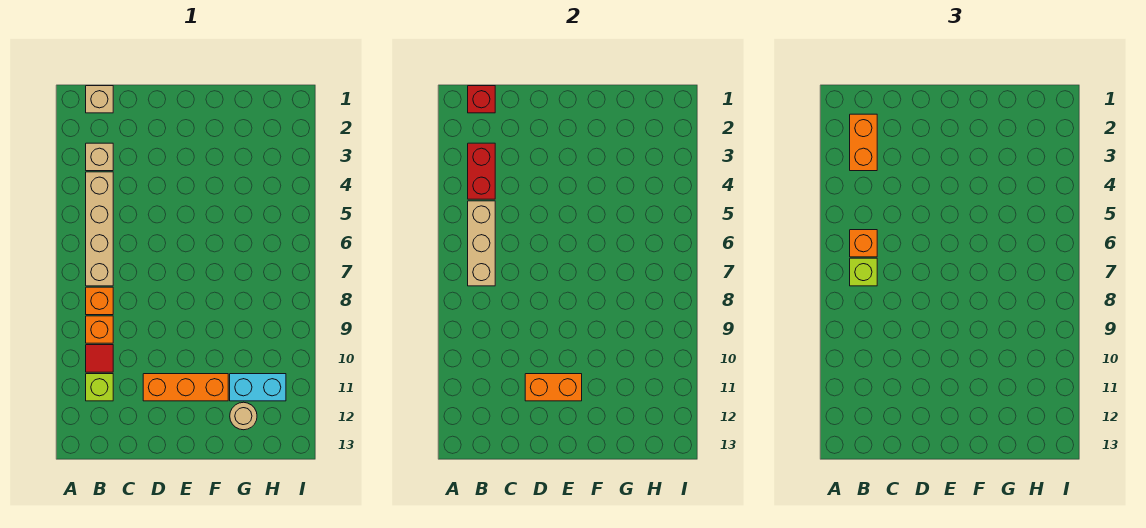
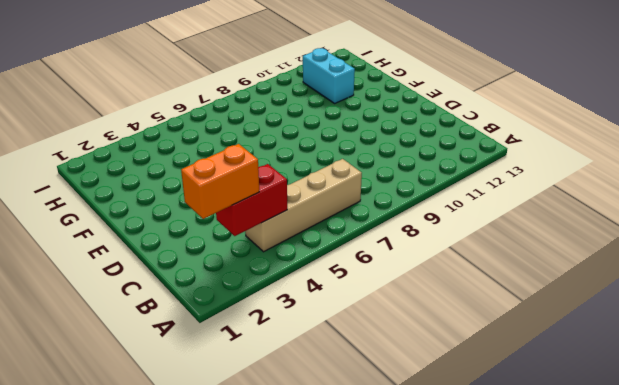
none -> tan 1x1 brick [86,86,113,113]
none -> tan 1x1 brick [86,143,113,171]
none -> orange 1x1 brick [86,287,113,315]

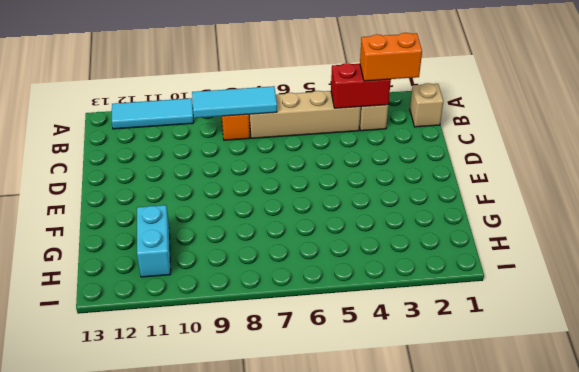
cyan 1x3 tile [112,98,194,129] -> none
cyan 1x3 tile [192,86,277,118] -> tan 1x3 brick [468,201,495,286]
none -> orange 1x1 brick [86,316,113,343]
none -> red 1x1 tile [86,345,113,372]
none -> lime 1x1 brick [86,374,113,401]

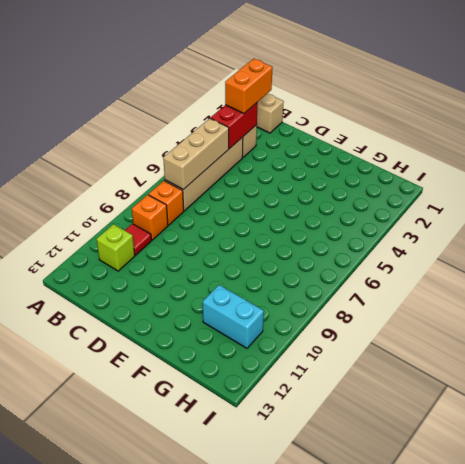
none -> orange 1x3 brick [143,374,228,401]
none -> tan 1x1 round brick [230,402,257,430]
none -> red 1x1 brick [468,86,495,113]

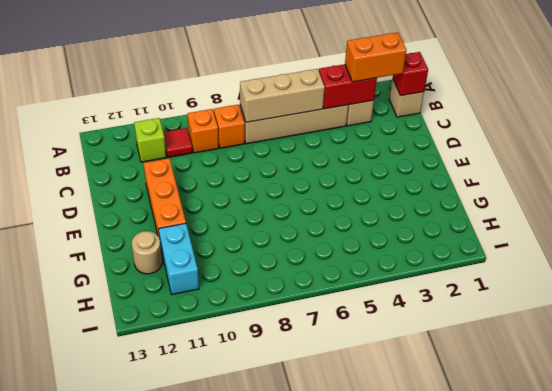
none -> orange 1x2 brick [525,374,582,401]
none -> orange 1x1 brick [850,230,877,257]
none -> lime 1x1 brick [850,258,877,286]

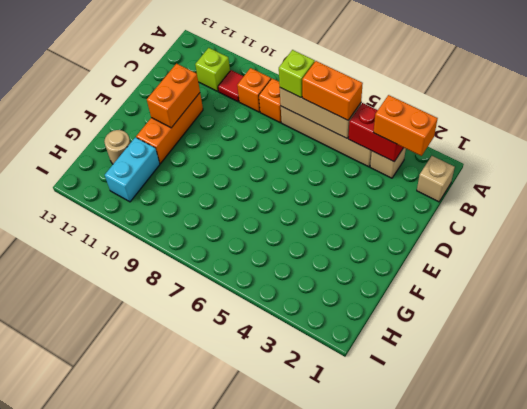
orange 1x2 brick [302,61,363,120] -> orange 1x1 brick [850,230,877,257]
none -> red 1x1 brick [468,86,495,113]

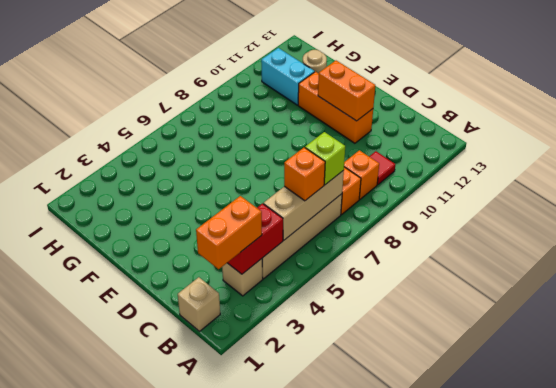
none -> lime 1x1 brick [86,374,113,401]
none -> red 1x1 brick [468,86,495,113]

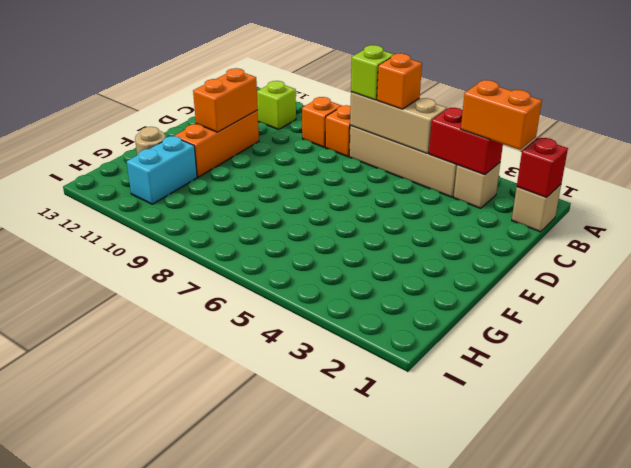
none -> red 1x1 tile [86,345,113,372]

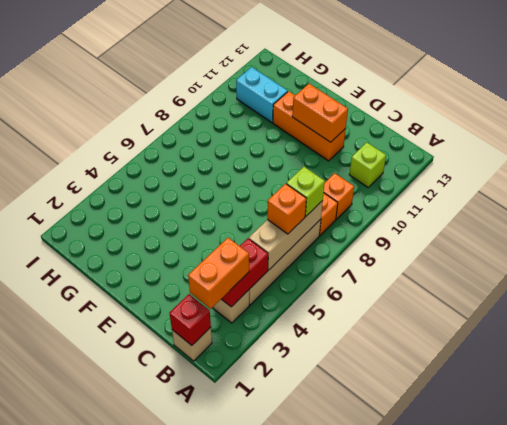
none -> red 1x1 tile [86,345,113,372]
none -> tan 1x1 round brick [230,402,257,430]

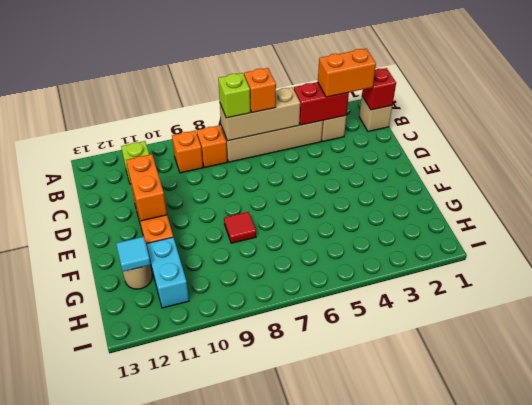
red 1x1 tile [224,212,256,243] -> red 1x1 tile moved to [86,345,113,372]
cyan 1x1 tile [116,237,151,272] -> none

